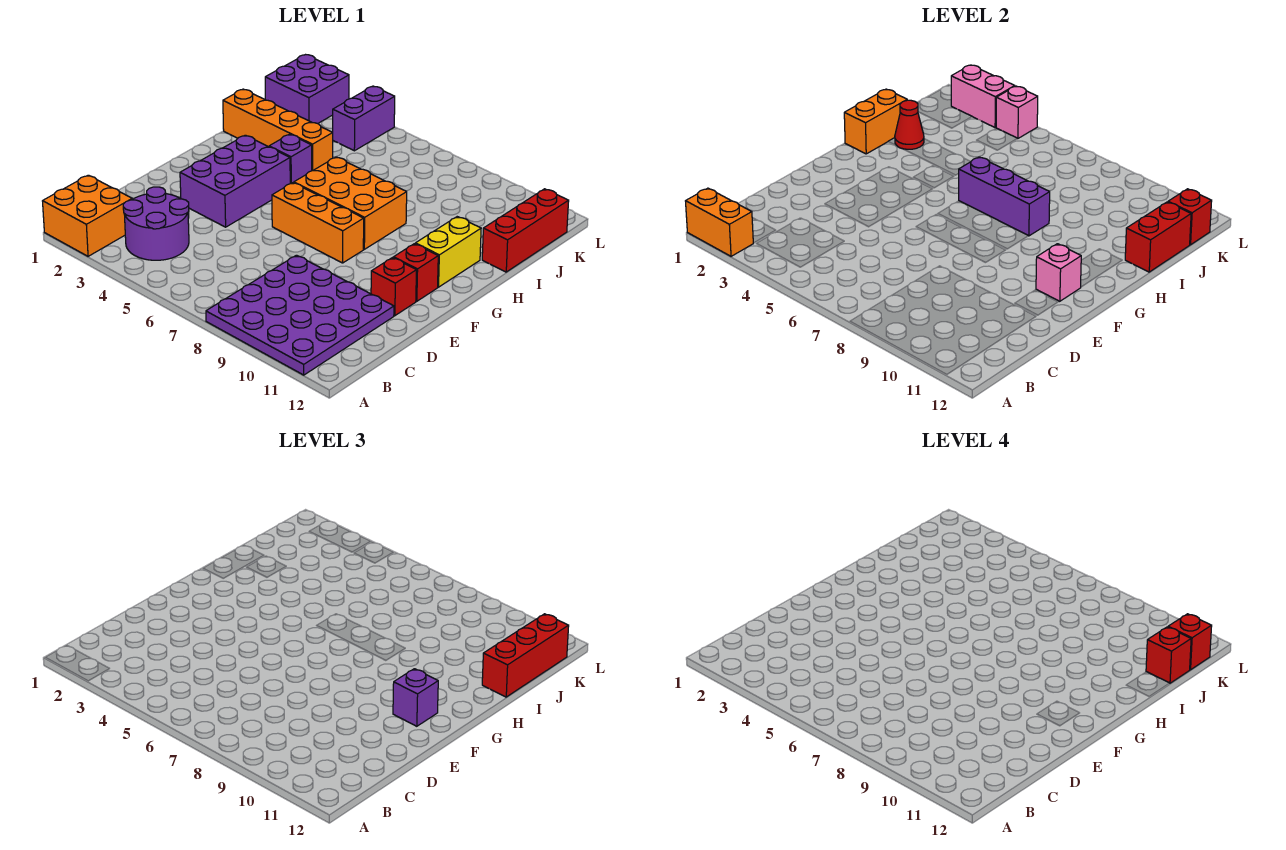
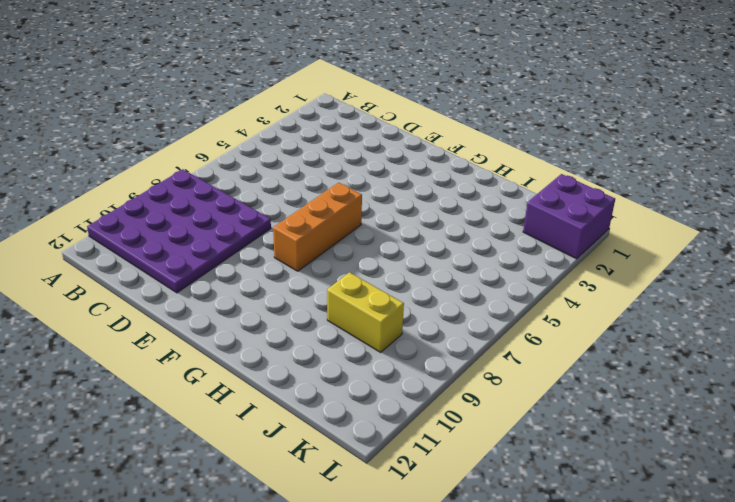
yellow 1x2 brick [327,272,404,352] -> yellow 1x2 brick moved to [415,217,481,287]
none -> orange 2x2 brick [43,175,132,256]
none -> purple 2x2 round brick [123,187,189,260]
none -> purple 2x3 brick [180,135,290,227]

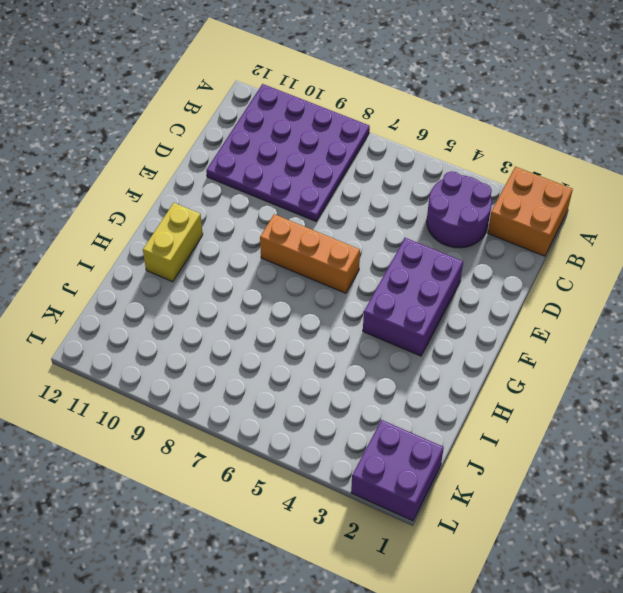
none -> red 1x1 brick [371,258,416,316]
none -> red 1x1 brick [394,244,438,301]
none -> orange 2x3 brick [294,157,407,249]

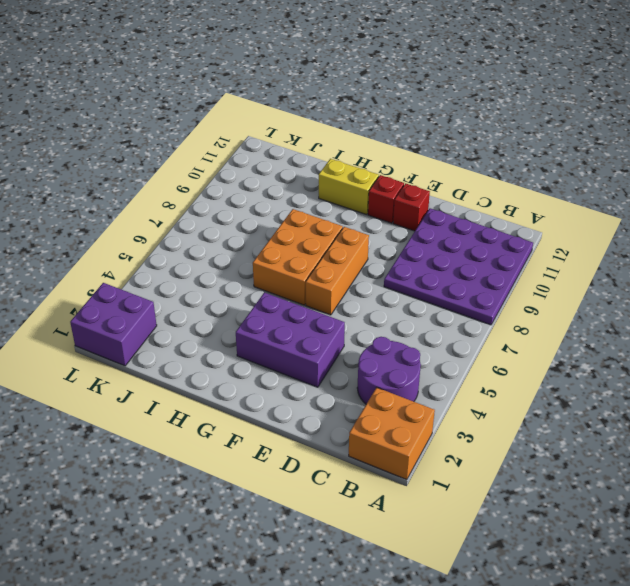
none -> purple 1x1 brick [269,134,312,184]
none -> orange 1x4 brick [223,89,333,171]
none -> red 1x3 brick [482,189,569,272]

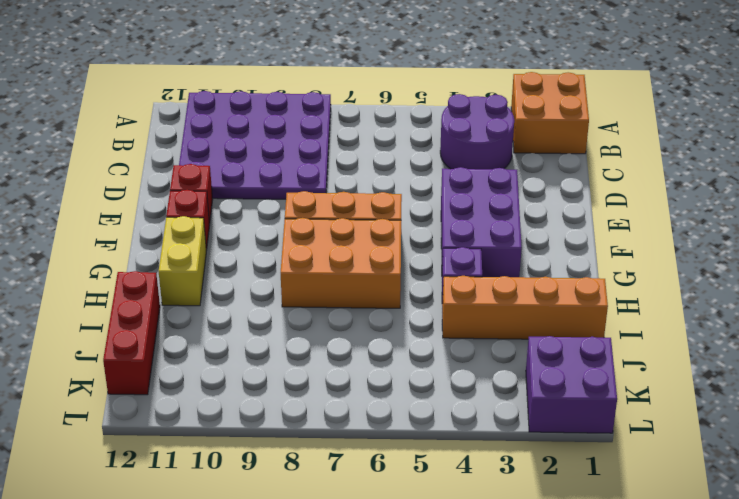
none -> purple 1x2 brick [333,86,395,151]
none -> orange 1x2 brick [686,188,753,256]
none -> pink 1x1 brick [1036,244,1081,301]

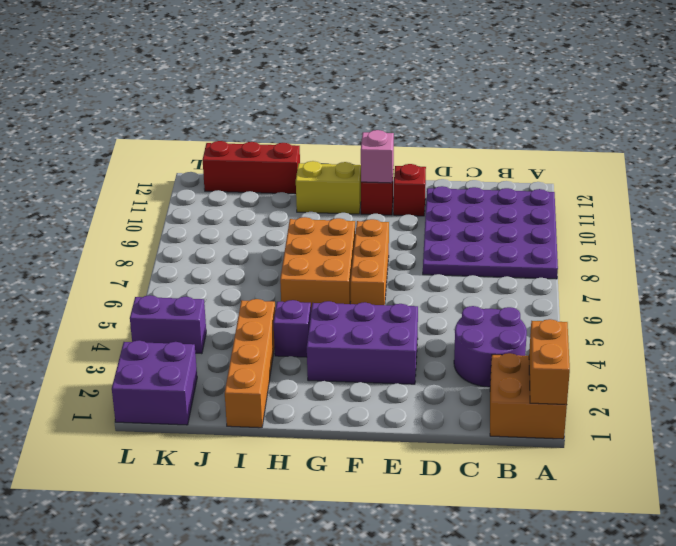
none -> orange 1x2 brick [844,89,907,154]
none -> purple 1x3 brick [958,157,1050,236]
none -> red 1x1 cone [895,100,924,149]

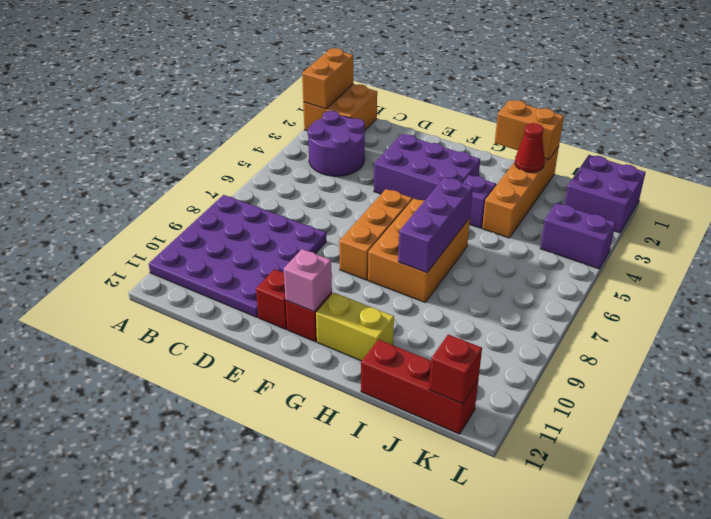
none -> red 1x2 brick [1125,202,1191,272]
none -> pink 1x2 brick [951,65,1015,128]
none -> pink 1x1 brick [996,86,1038,139]

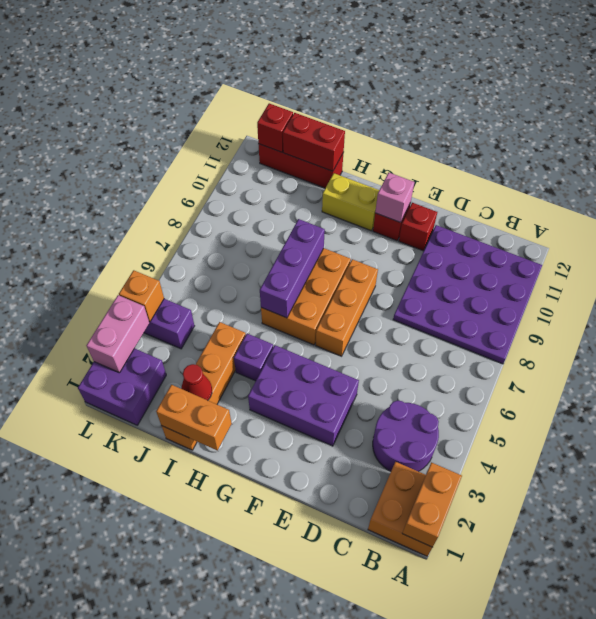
orange 1x1 brick [119,270,164,322] -> pink 1x1 brick [996,86,1038,139]
none -> purple 1x1 brick [393,669,438,726]
none -> red 1x3 brick [482,614,569,697]
none -> red 1x1 brick [1146,627,1191,683]

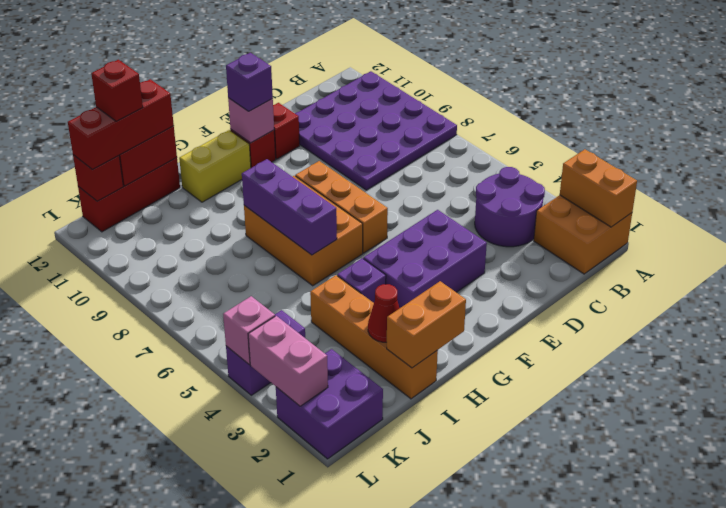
none -> red 1x1 brick [1168,614,1212,670]

